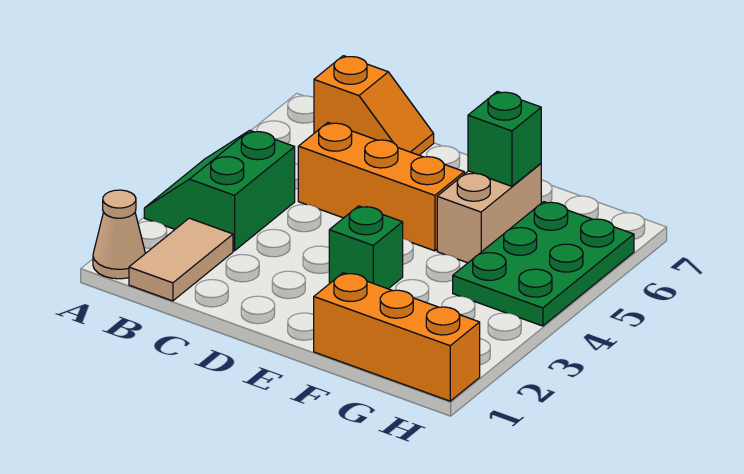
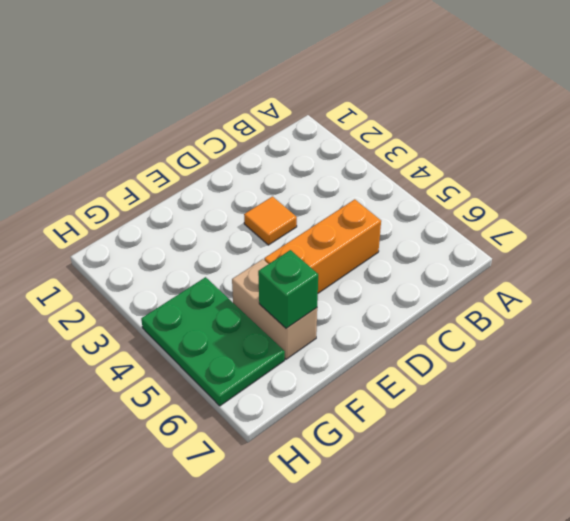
orange 1x1 tile [244,197,297,245] -> none
none -> tan 1x1 cone [93,190,145,279]
none -> green 2x2 slope [144,130,295,251]

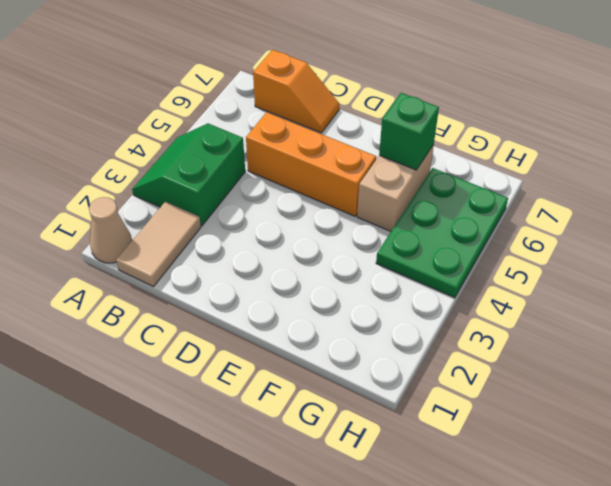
none -> green 1x1 brick [329,206,403,289]
none -> orange 1x3 brick [314,273,480,401]

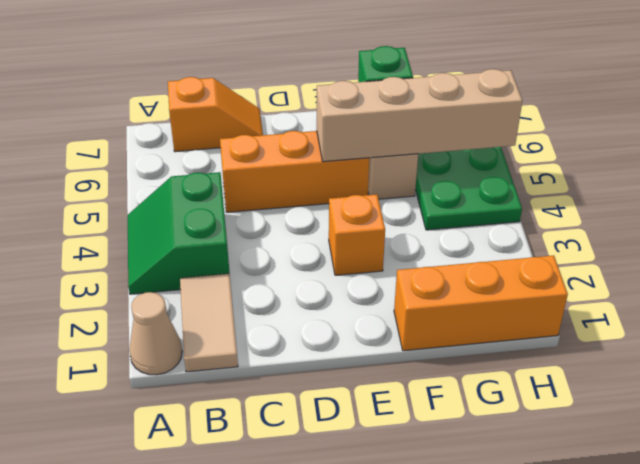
orange 1x1 brick [329,194,385,275] -> green 1x1 brick [329,206,403,289]
tan 1x4 brick [317,69,523,162] -> none

